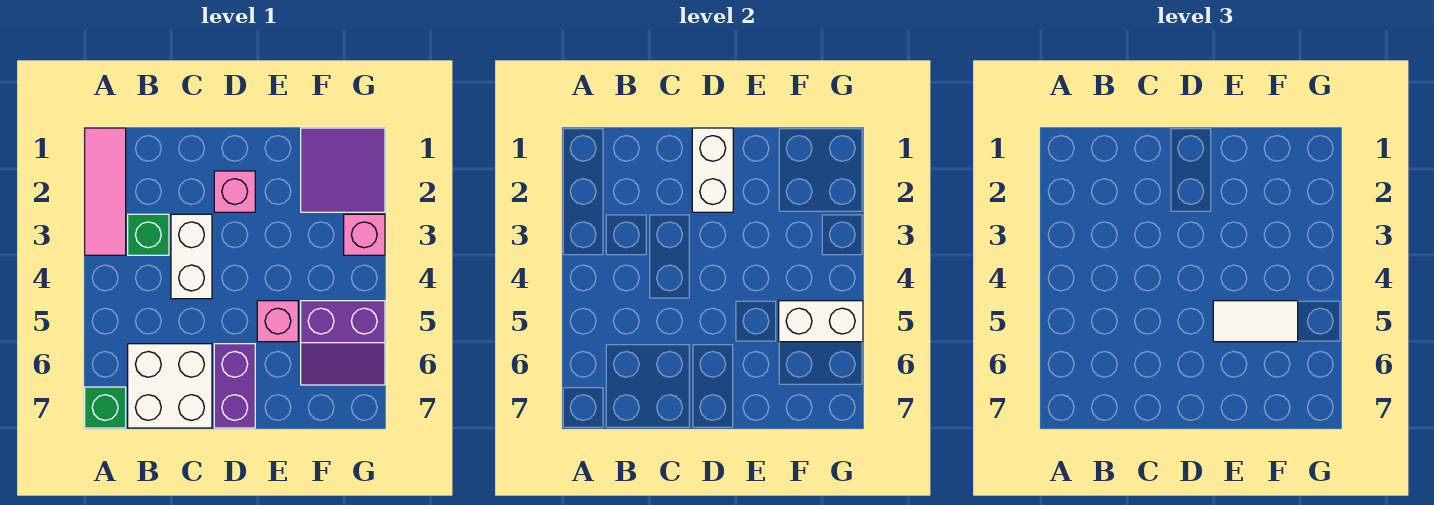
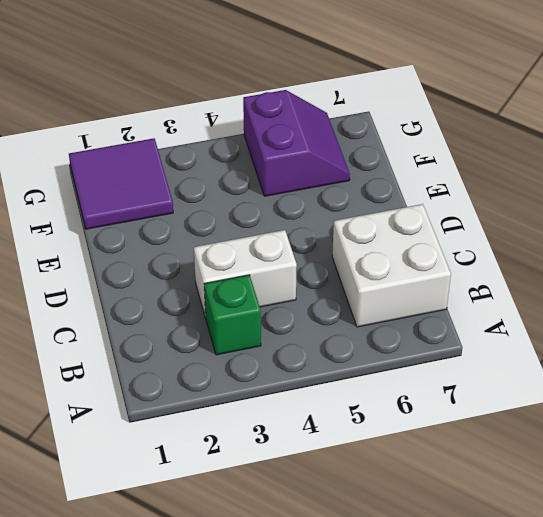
none -> pink 1x3 tile [85,128,126,255]
none -> green 1x1 brick [85,387,126,428]
none -> pink 1x1 brick [214,171,255,212]

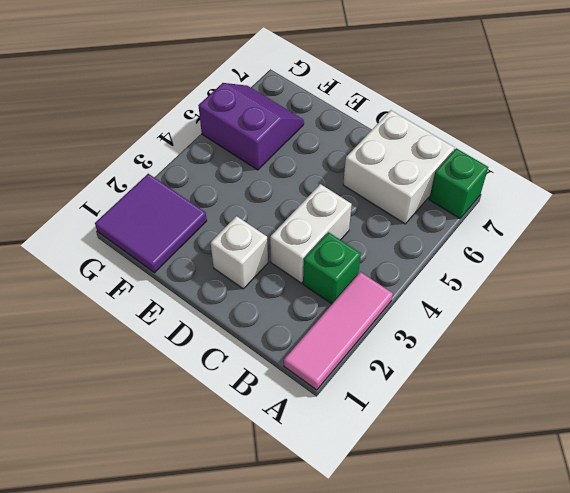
white 1x1 brick [211,216,268,289] -> pink 1x1 brick [214,171,255,212]
none -> purple 1x2 brick [214,344,255,428]
none -> pink 1x1 brick [257,301,298,342]
none -> pink 1x1 brick [344,214,385,255]

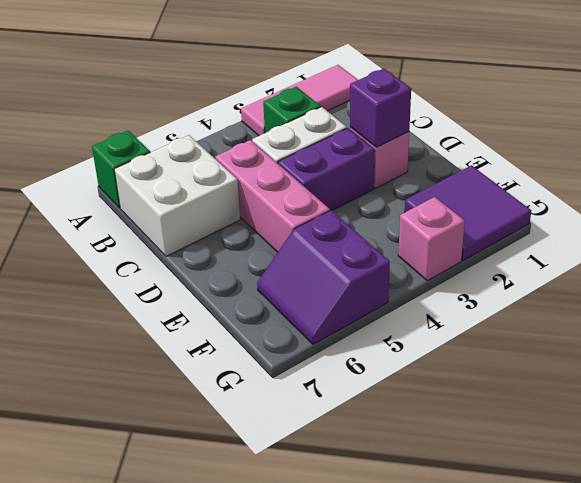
pink 1x3 brick [215,140,330,252] -> pink 1x1 brick [257,301,298,342]
purple 1x1 brick [350,68,411,147] -> white 1x2 brick [692,128,733,212]
purple 1x2 brick [278,128,375,211] -> purple 1x2 brick moved to [214,344,255,428]
none -> white 1x2 brick [779,301,863,342]
none -> white 1x2 tile [1213,301,1298,342]

